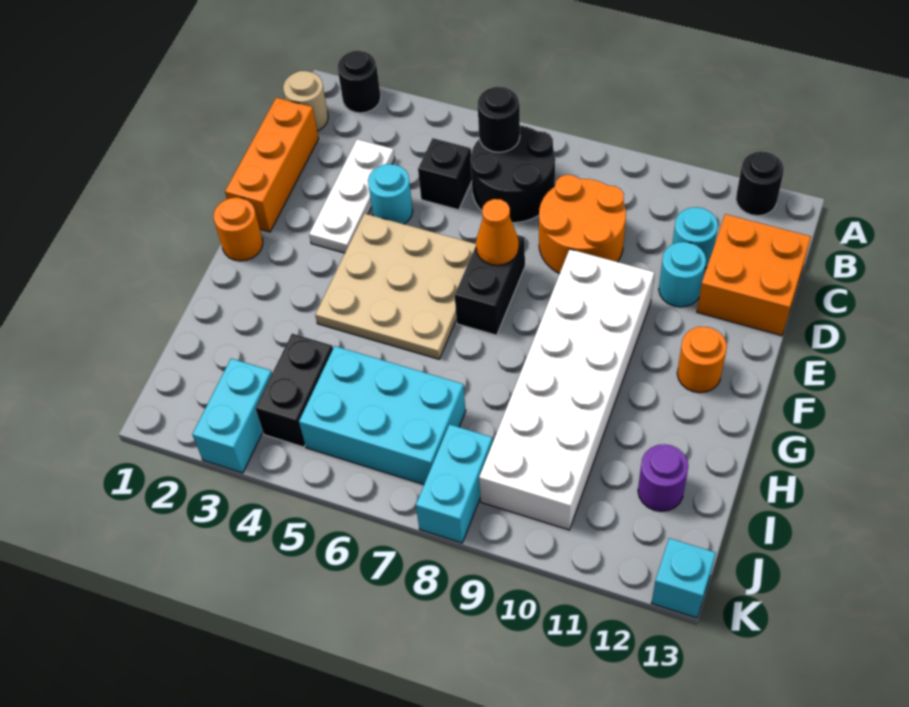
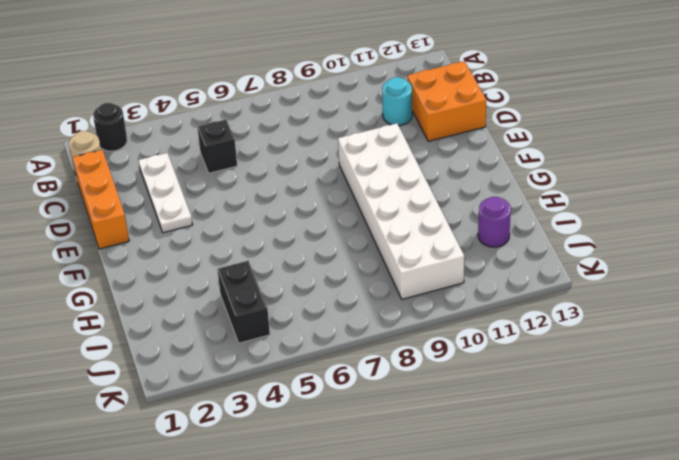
none -> black 1x1 round brick [736,151,784,216]
none -> black 2x2 round brick [471,126,555,223]
none -> orange 2x2 round brick [539,175,626,274]

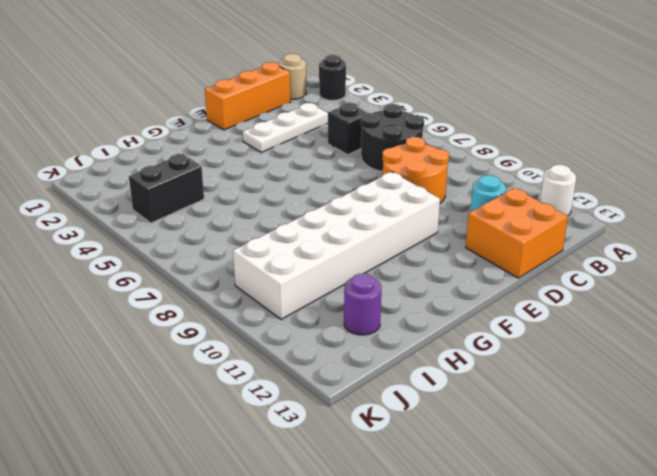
white 1x1 round brick [540,165,576,216] -> black 1x1 round brick [736,151,784,216]
none -> cyan 1x1 round brick [368,164,413,224]
none -> cyan 1x1 round brick [659,242,706,307]
none -> tan 3x3 plate [315,213,476,359]

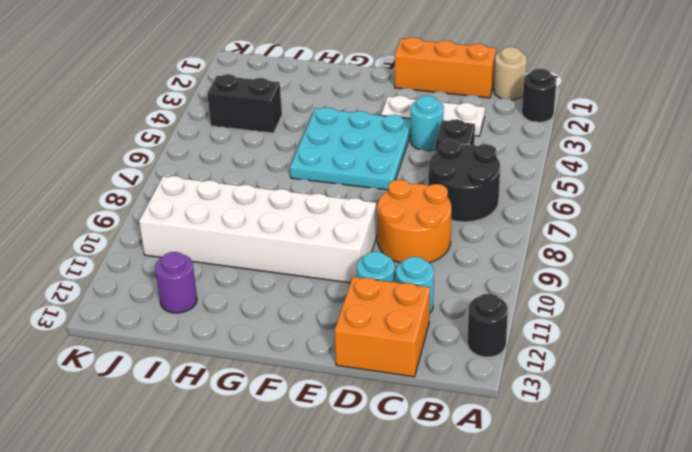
cyan 3x3 plate [290,107,411,190] -> tan 3x3 plate [315,213,476,359]
none -> black 1x2 brick [455,235,525,335]
none -> orange 1x1 round brick [213,197,263,261]
none -> orange 1x1 round brick [677,327,727,393]

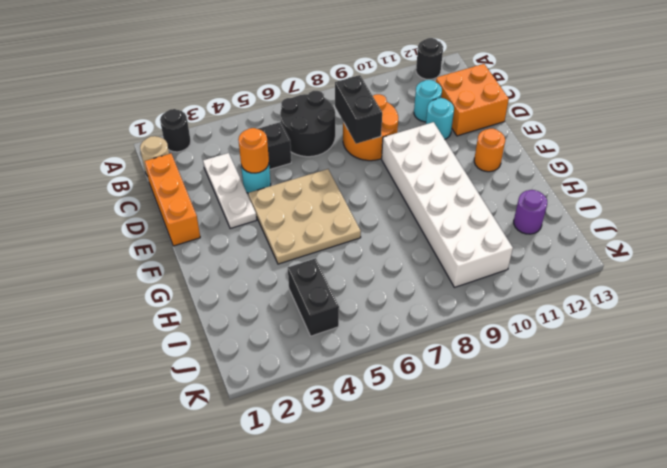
black 1x2 brick [335,75,382,144] -> black 1x2 brick moved to [455,235,525,335]
orange 1x1 round brick [238,128,269,173] -> orange 1x1 round brick moved to [213,197,263,261]
none -> cyan 2x3 brick [299,346,466,485]
none -> cyan 1x2 brick [192,358,272,473]
none -> cyan 1x2 brick [416,424,493,543]

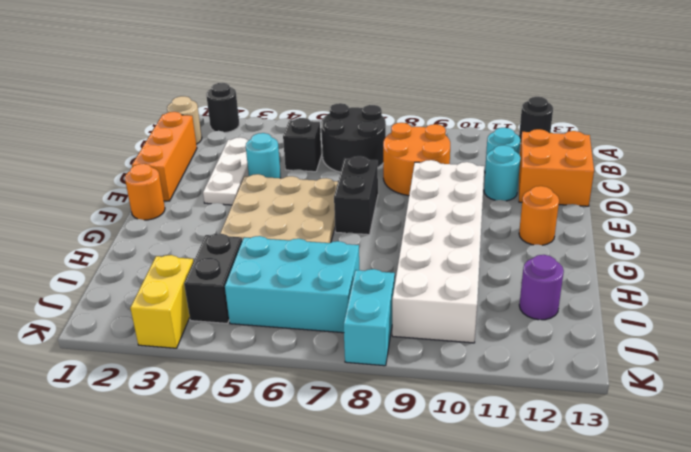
yellow 1x2 brick [130,255,194,348] -> cyan 1x2 brick [192,358,272,473]
none -> cyan 1x1 brick [652,538,716,618]
none -> black 1x1 round brick [478,87,520,152]
none -> orange 1x1 cone [476,199,519,265]

